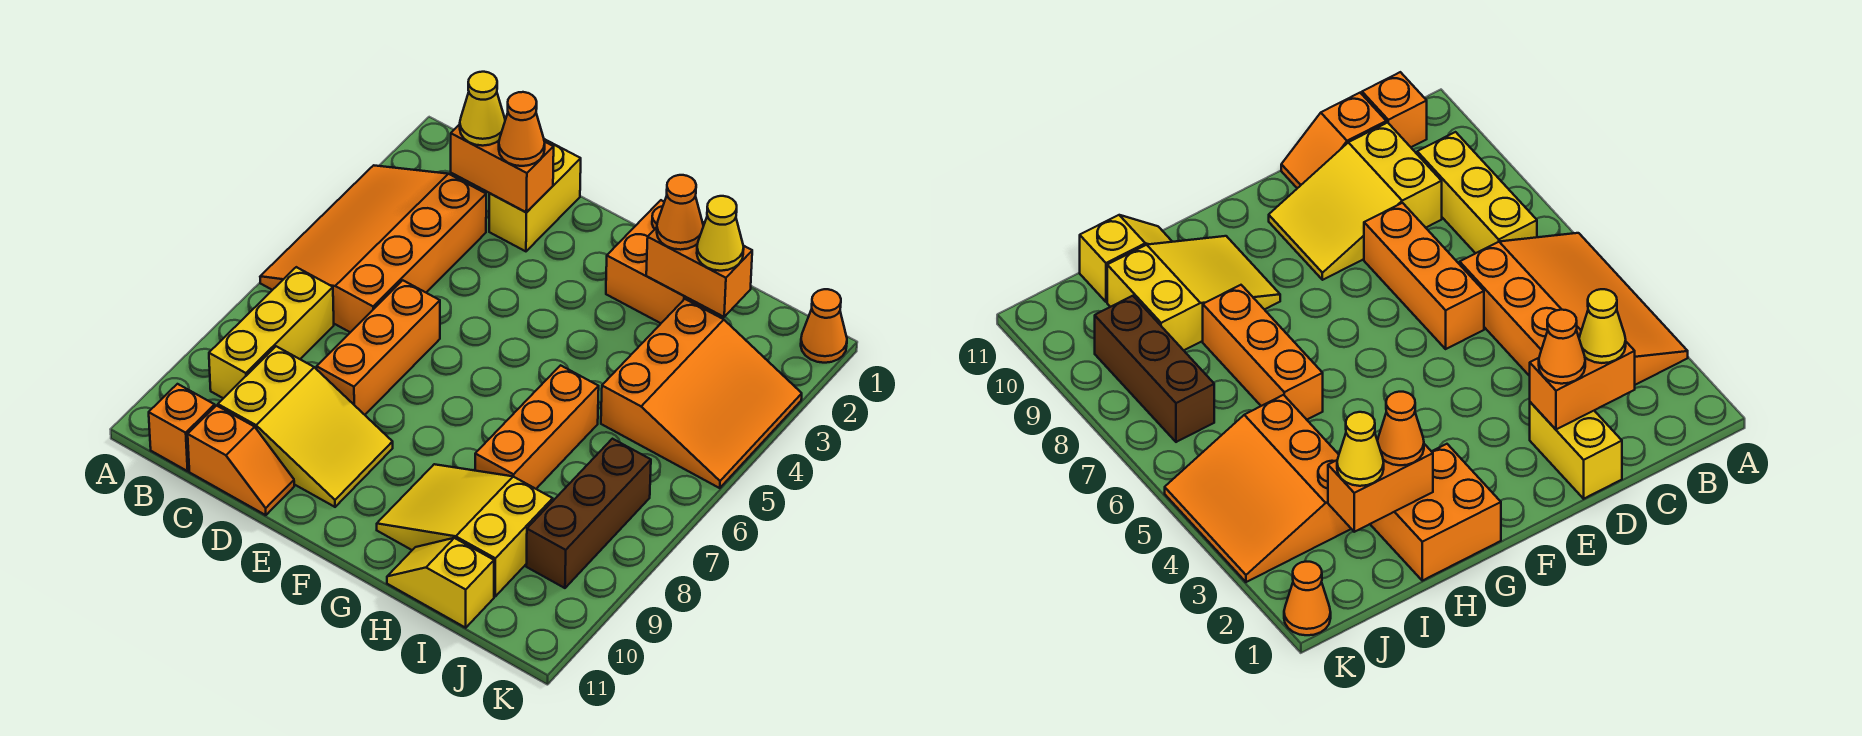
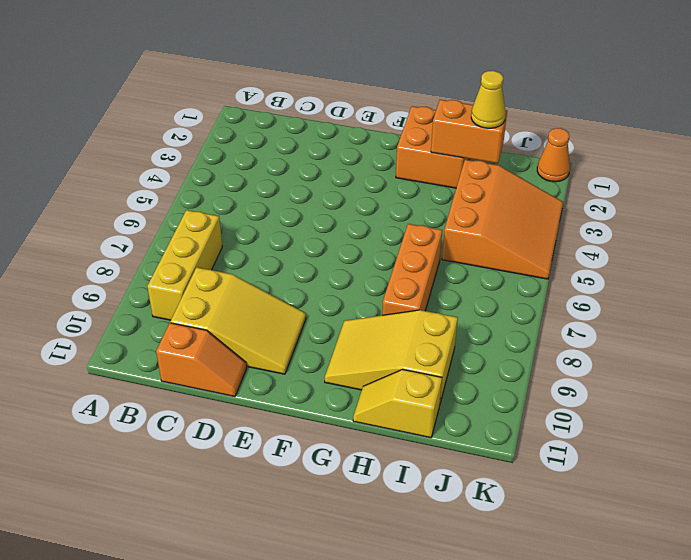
none -> orange 3x4 slope [260,165,486,332]
none -> orange 1x1 brick [149,384,215,471]
none -> yellow 1x2 brick [489,139,581,251]

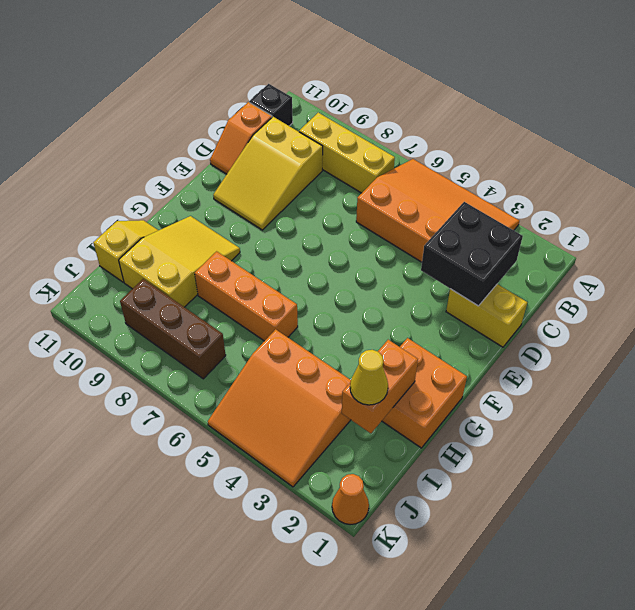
black 1x1 brick [249,84,293,126] -> orange 1x1 brick [149,384,215,471]
black 2x2 brick [421,202,523,306] -> orange 1x2 brick [451,124,554,212]
none -> orange 1x3 brick [317,280,440,415]
none -> yellow 1x1 cone [460,72,505,146]
none -> orange 1x1 cone [499,92,545,166]

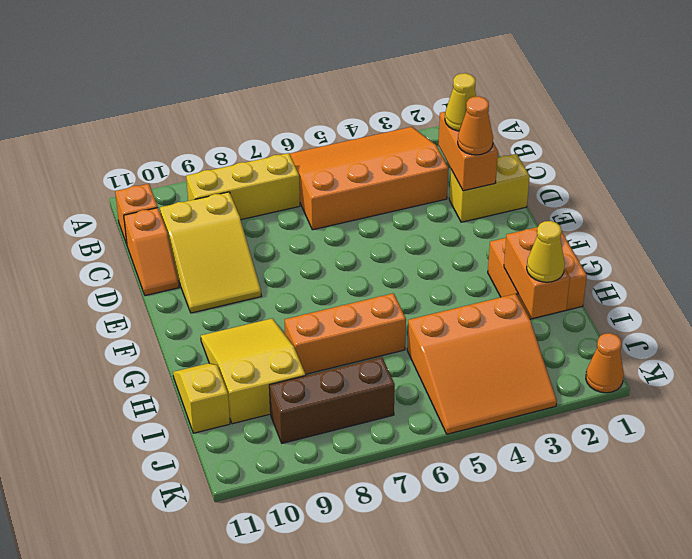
none -> orange 1x3 brick [317,280,440,415]
none -> orange 1x1 cone [657,175,703,250]

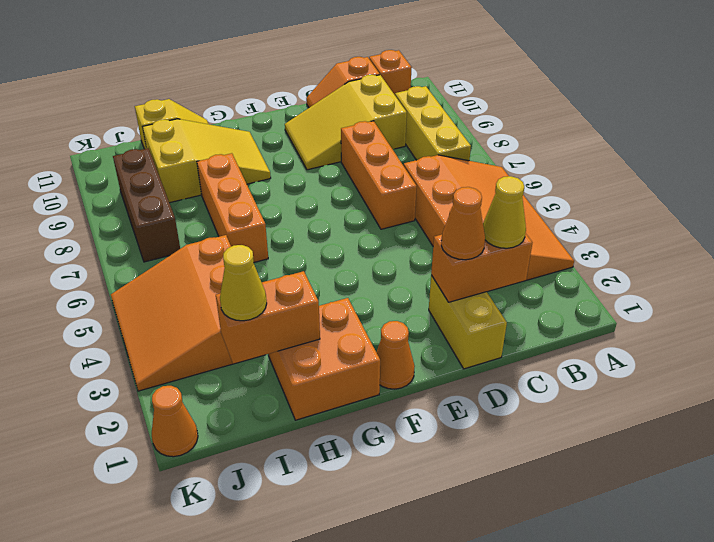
orange 1x1 cone [376,321,415,389] -> orange 1x1 cone moved to [657,175,703,250]

